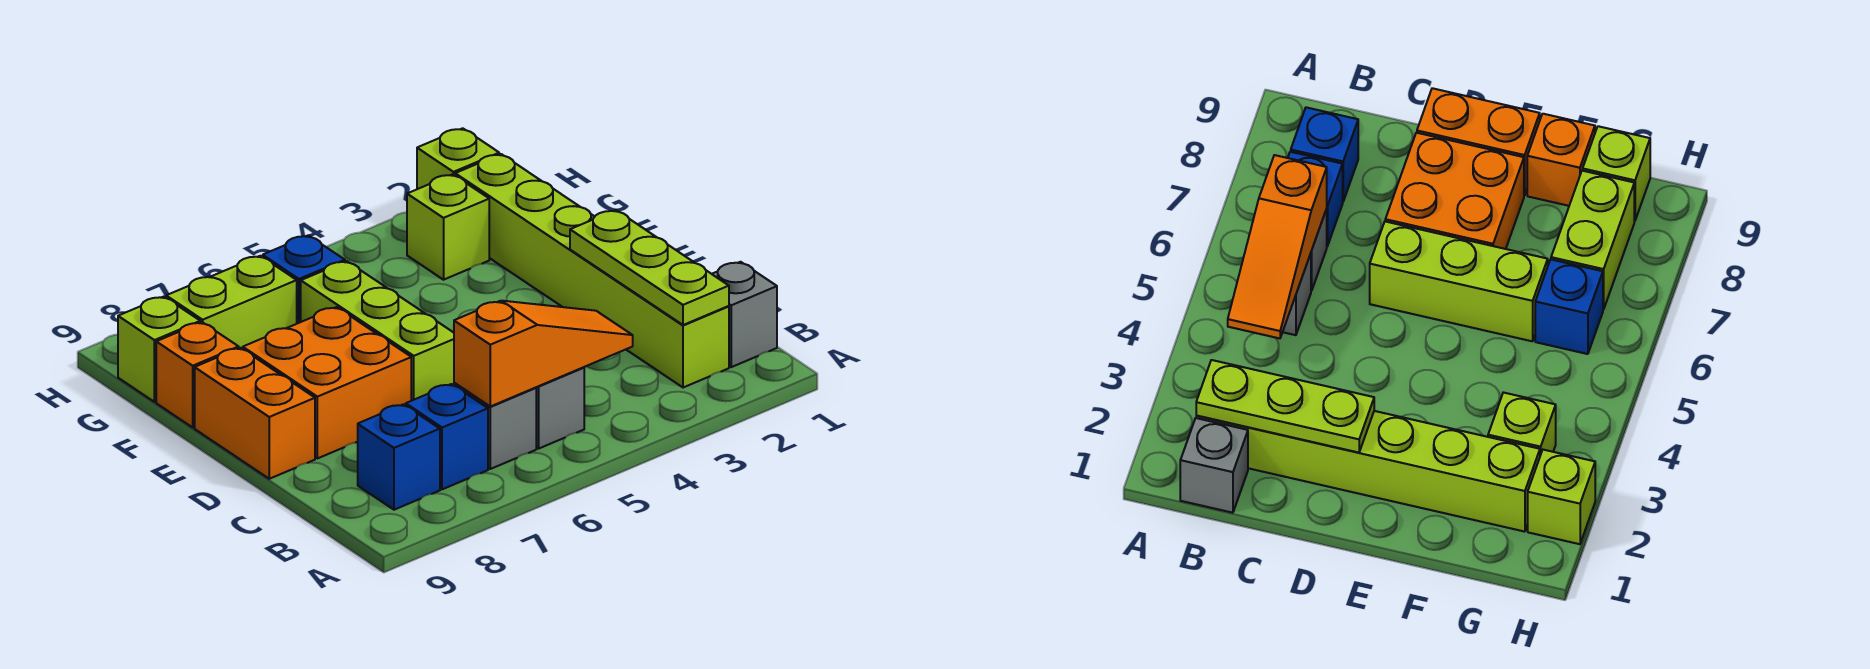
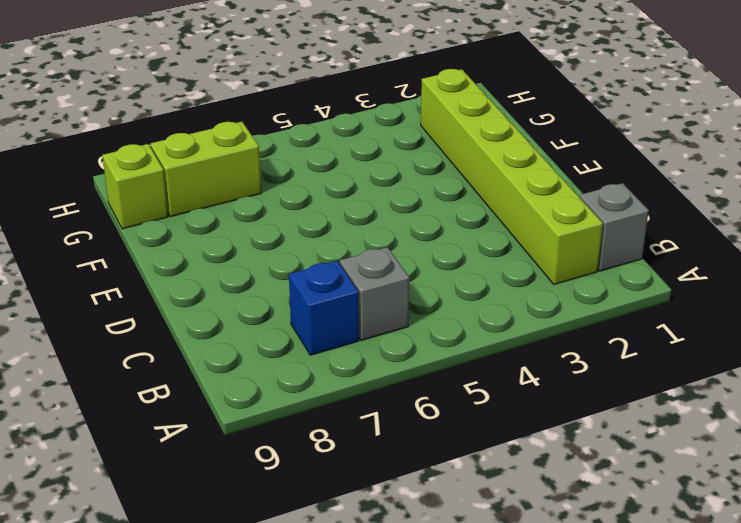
none -> grey 1x1 brick [536,367,584,449]
none -> blue 1x1 brick [358,404,440,510]
none -> lime 1x3 brick [301,261,454,401]

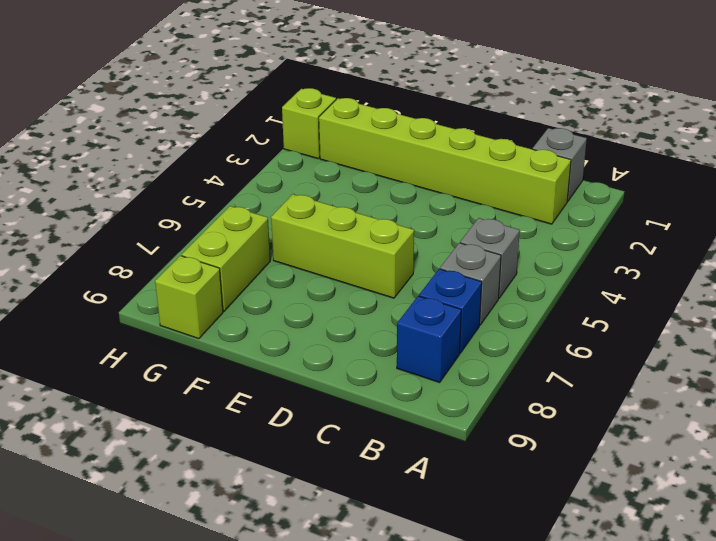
none -> orange 2x2 brick [243,307,411,458]
none -> orange 1x2 brick [195,348,315,479]
none -> orange 1x1 brick [156,322,239,427]

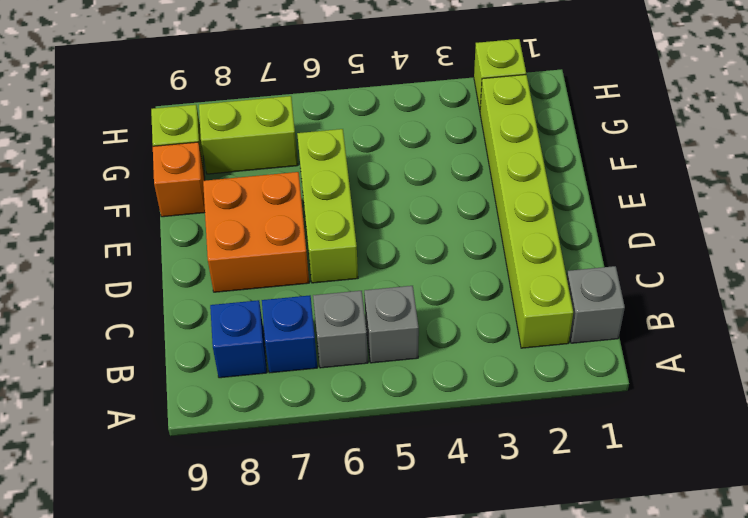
none -> orange 1x2 brick [195,348,315,479]
none -> lime 1x1 brick [407,174,489,280]
none -> blue 1x1 brick [263,235,345,324]

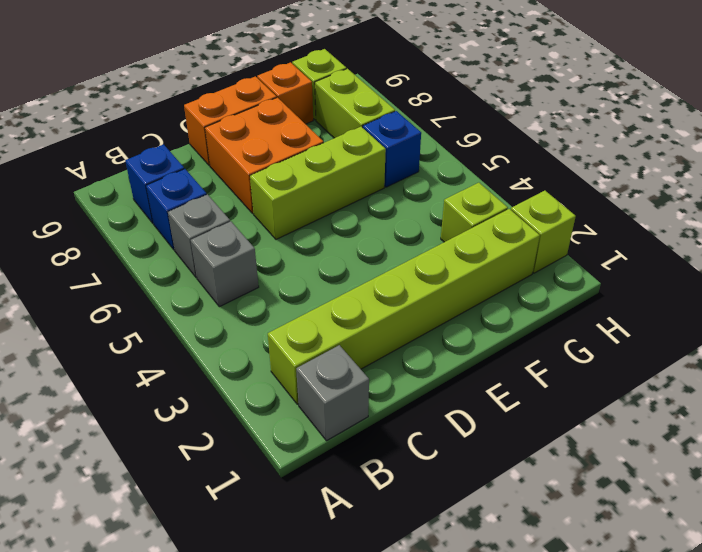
none -> lime 1x3 plate [570,210,729,325]
none -> orange 1x3 slope [454,301,633,406]

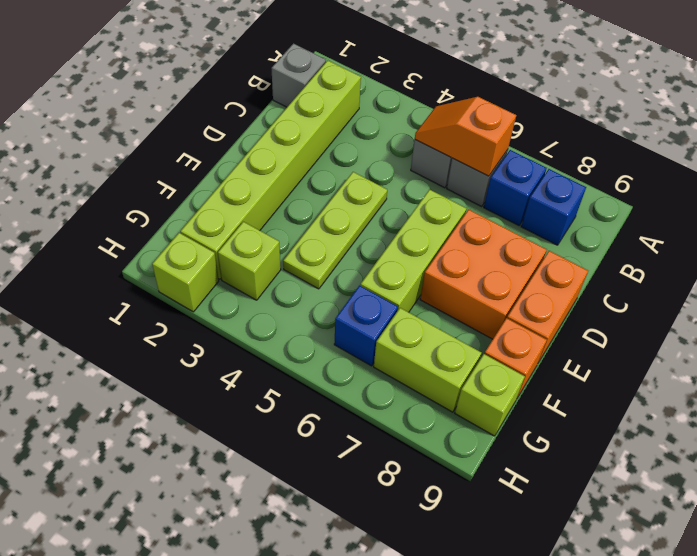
orange 1x2 slope [415,97,516,176] -> orange 1x3 slope [454,301,633,406]
lime 1x3 plate [283,172,387,289] -> lime 1x3 plate moved to [570,210,729,325]

